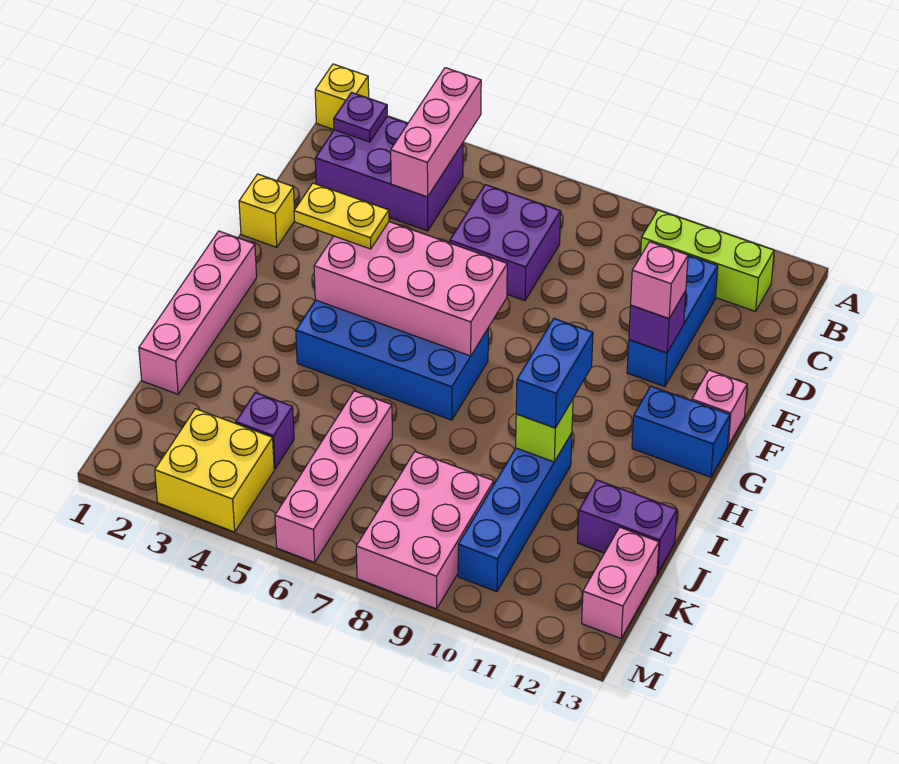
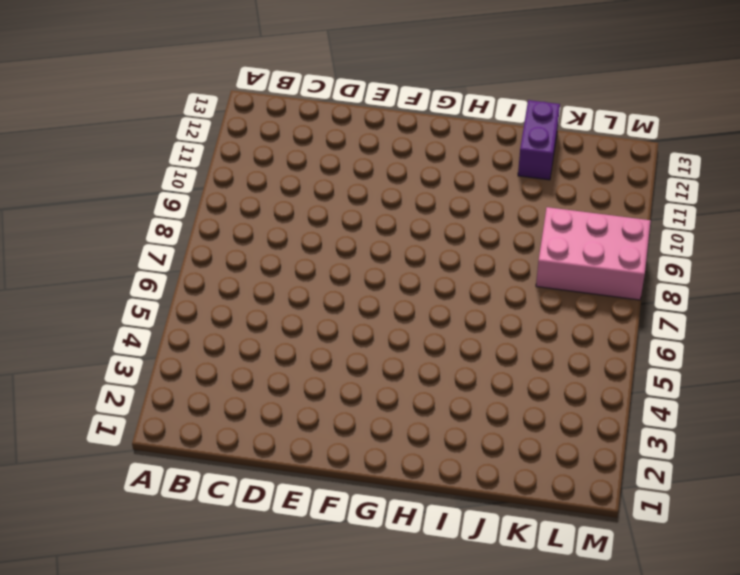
none -> yellow 1x1 brick [315,64,369,130]
none -> purple 2x3 brick [315,116,463,231]
none -> lime 1x3 brick [641,210,774,311]

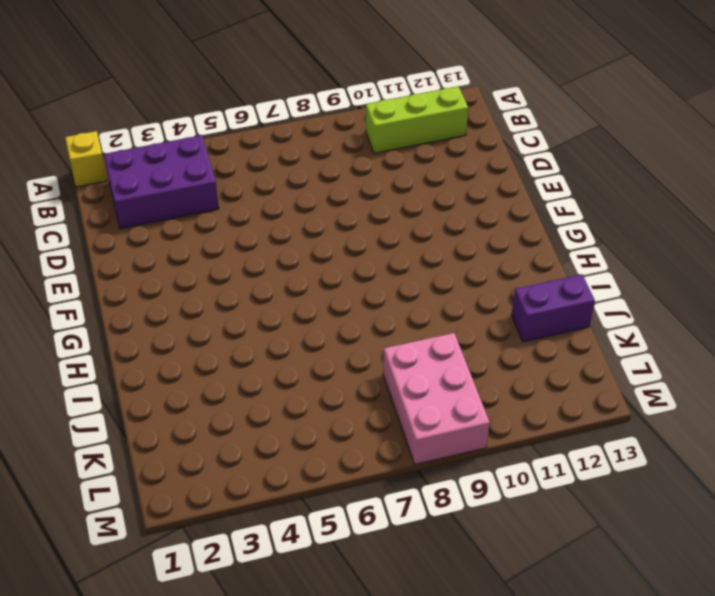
none -> purple 2x2 brick [450,185,561,301]
none -> blue 1x3 brick [627,255,718,387]
none -> yellow 1x1 brick [239,174,295,247]

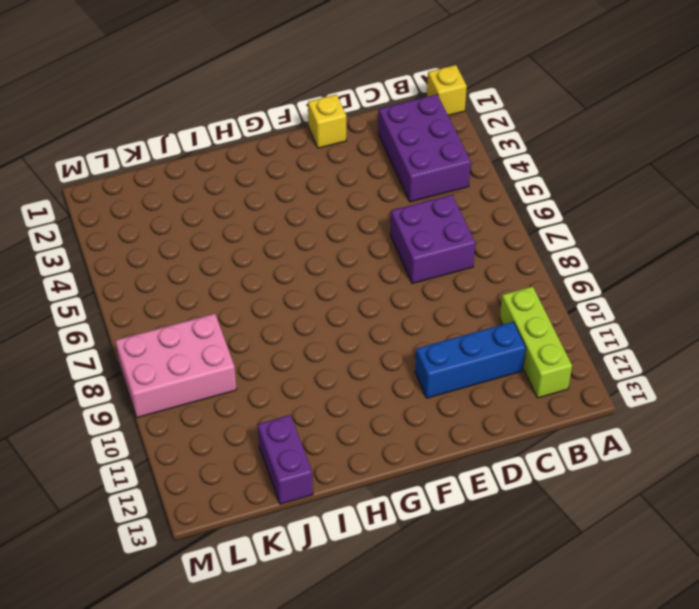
none -> pink 1x1 brick [692,370,747,446]
none -> pink 1x4 brick [139,231,257,394]
none -> blue 2x4 brick [296,300,488,420]

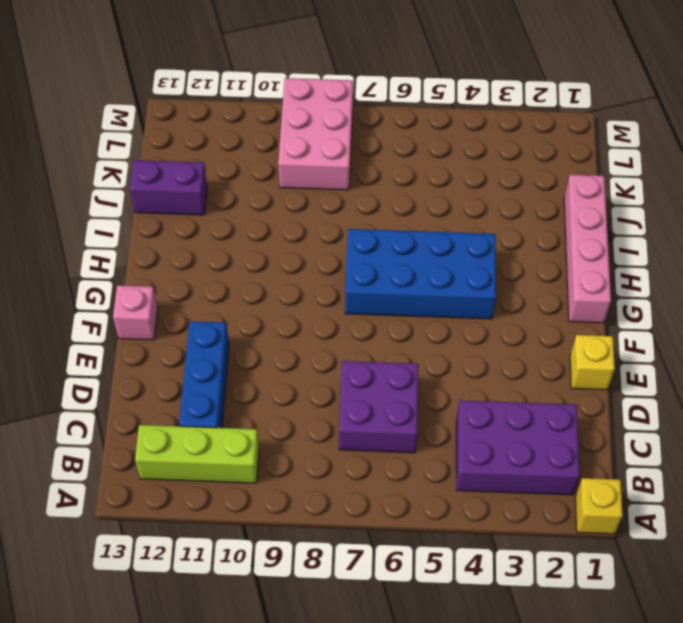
none -> blue 1x2 brick [632,386,730,477]
none -> blue 1x4 brick [458,433,572,592]
none -> pink 1x4 brick [275,391,392,563]

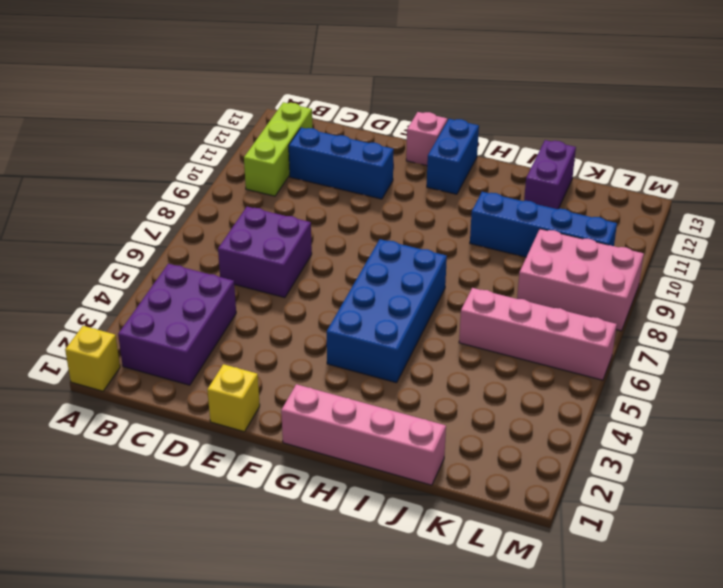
none -> purple 1x1 brick [236,393,294,469]
none -> pink 1x2 brick [582,527,659,638]
none -> yellow 2x2 brick [155,409,274,532]

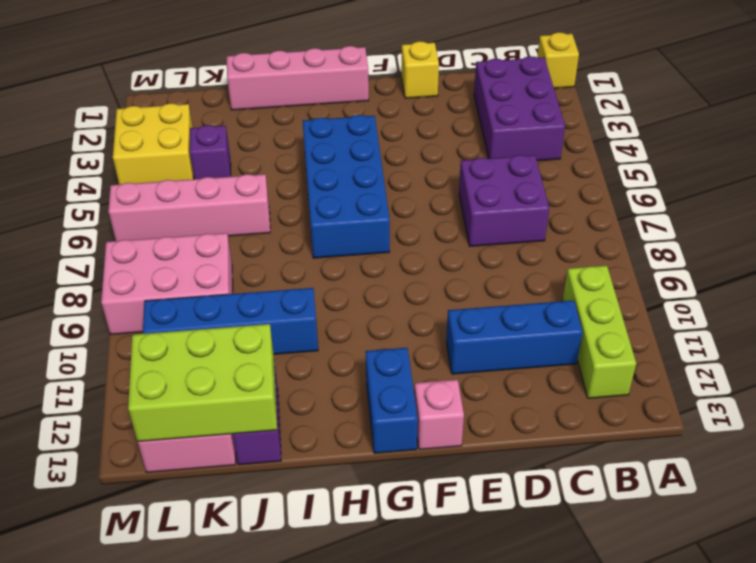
lime 2x3 brick [128,324,277,442] -> none
none -> pink 1x3 brick [391,68,481,197]
none -> purple 1x1 plate [334,92,387,142]
none -> purple 1x1 brick [629,291,686,353]

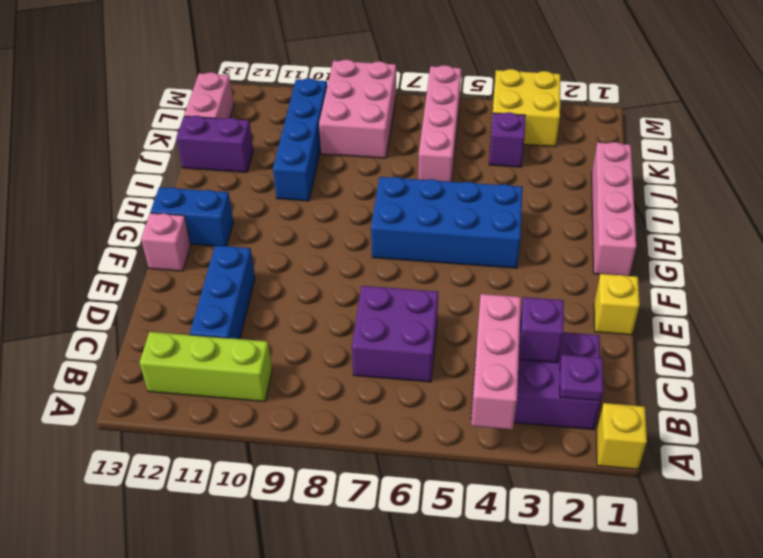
purple 1x1 brick [519,297,564,363] -> purple 1x1 brick moved to [629,291,686,353]
none -> pink 2x4 brick [314,222,507,356]
none -> lime 1x1 brick [516,399,573,462]
none -> pink 1x1 brick [631,242,688,319]

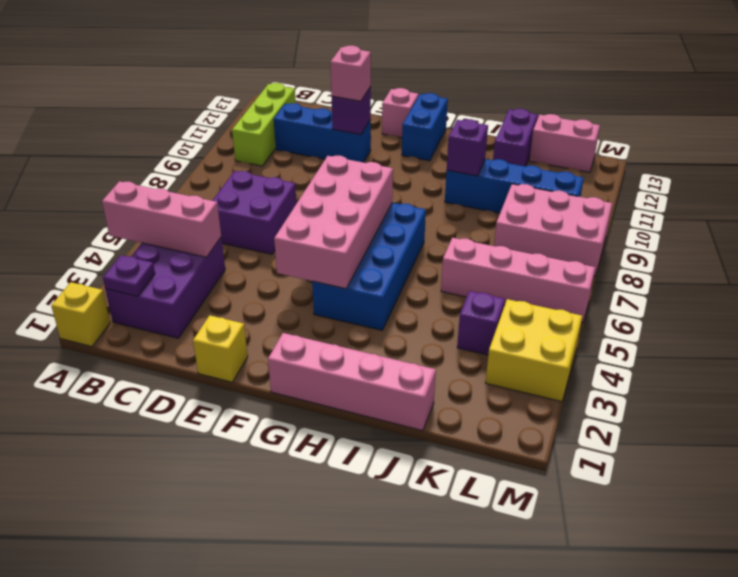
purple 1x1 brick [447,119,488,176] -> lime 1x1 brick [516,399,573,462]
none -> yellow 1x2 plate [294,183,389,249]
none -> blue 1x2 brick [516,319,593,428]

